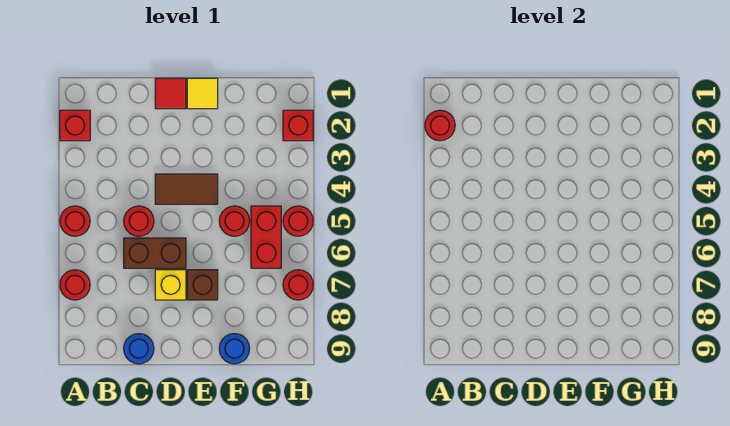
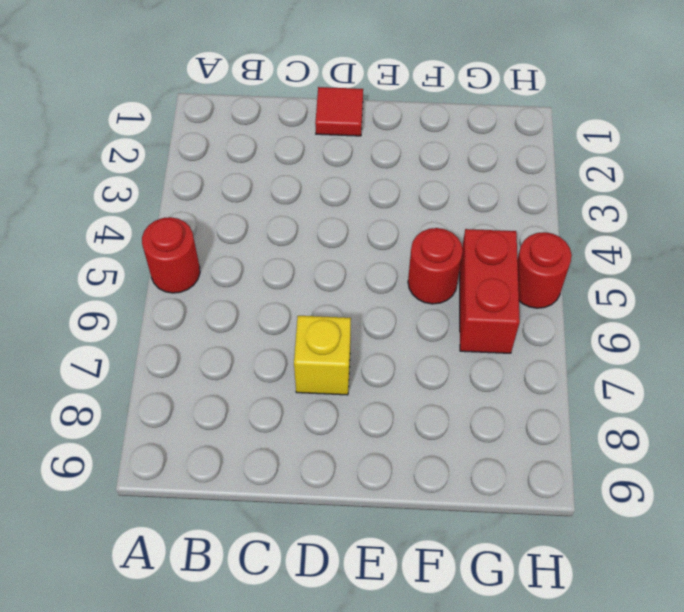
none -> red 1x1 brick [60,110,90,141]
none -> red 1x1 round brick [60,270,90,300]
none -> red 1x1 round brick [124,206,154,236]

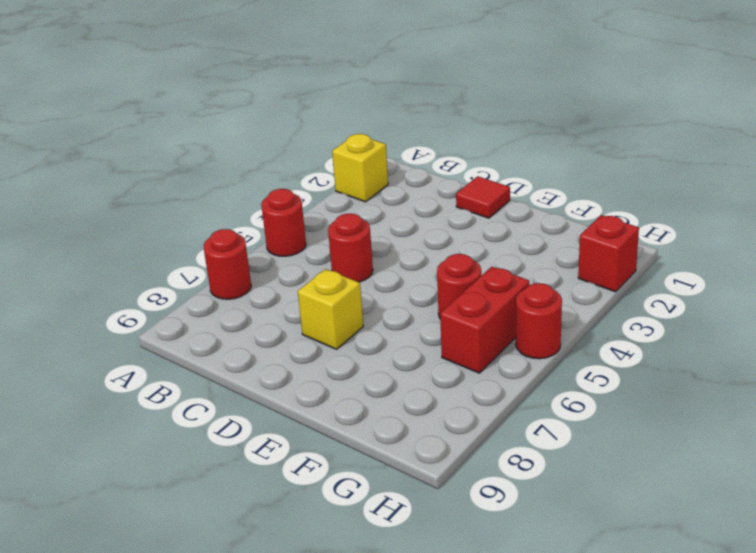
yellow 1x1 brick [332,134,388,202] -> red 1x1 brick [60,110,90,141]
none -> brown 1x2 brick [124,238,186,268]
none -> blue 1x1 round brick [124,334,154,364]
none -> brown 1x2 tile [155,174,218,204]

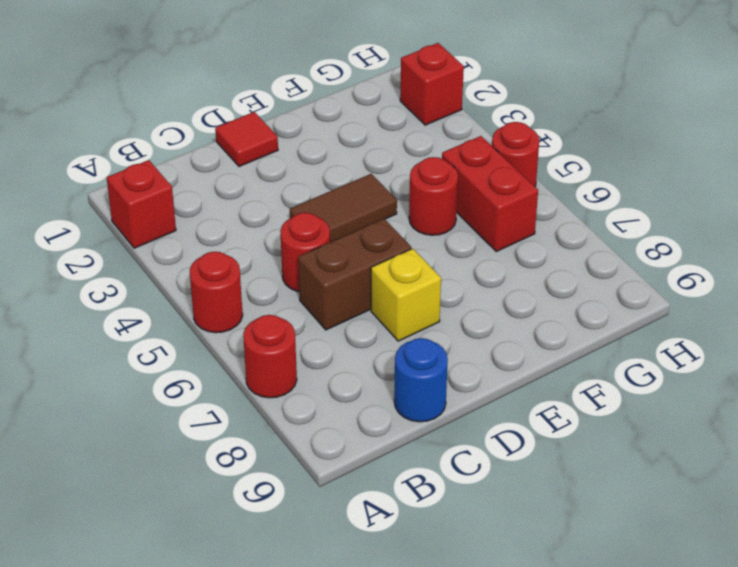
none -> yellow 1x1 tile [187,78,218,109]
none -> brown 1x1 brick [187,270,218,300]
none -> blue 1x1 round brick [219,334,250,364]

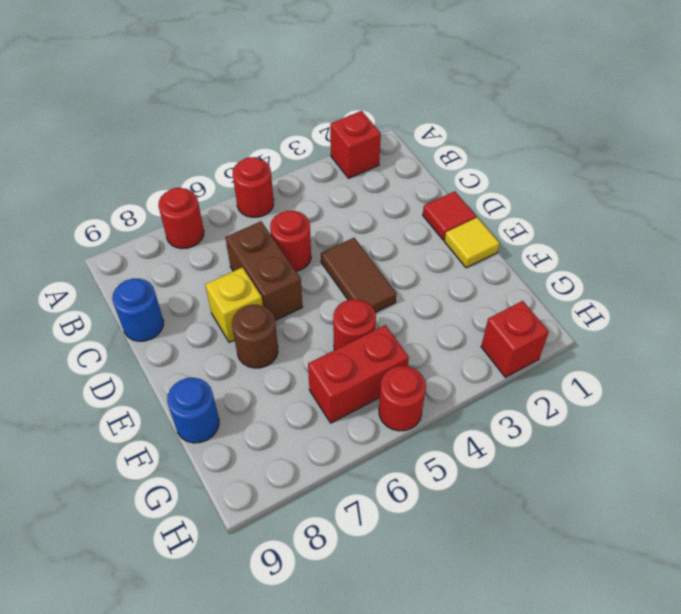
brown 1x1 round brick [232,305,278,368] -> brown 1x1 brick [187,270,218,300]
none -> red 1x1 round brick [283,270,313,300]
none -> red 1x1 round brick [425,110,455,141]

